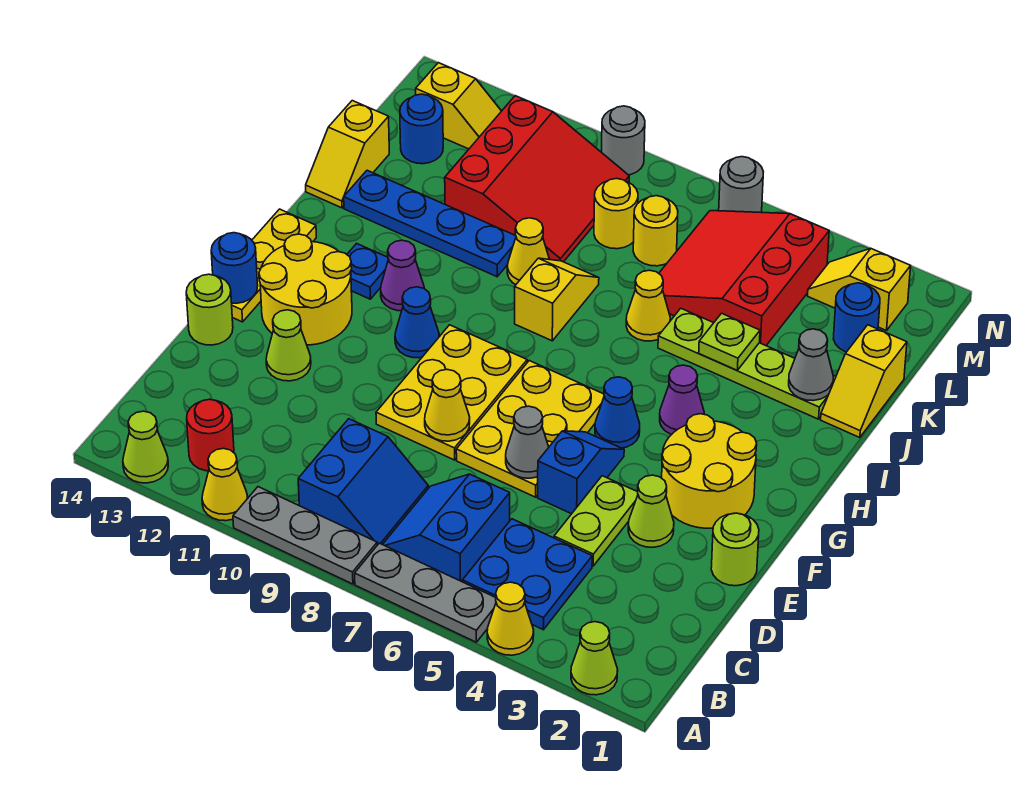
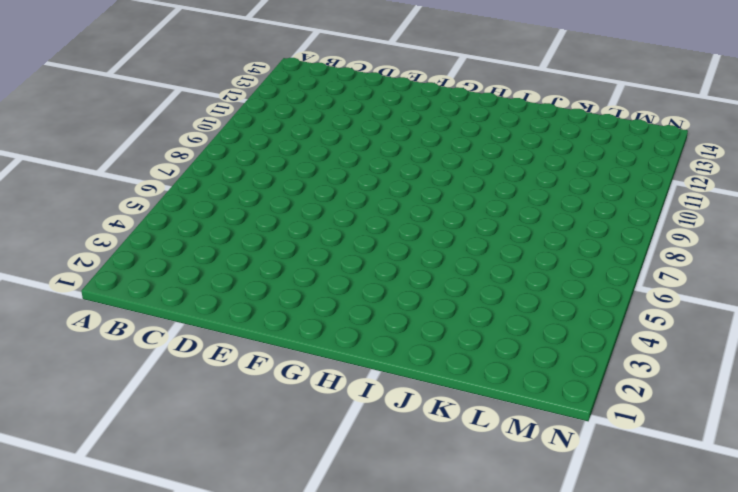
none -> lime 1x1 cone [571,622,618,695]
none -> yellow 1x1 cone [487,582,534,655]
none -> grey 1x3 plate [355,543,496,642]
none -> grey 1x3 plate [233,487,377,584]

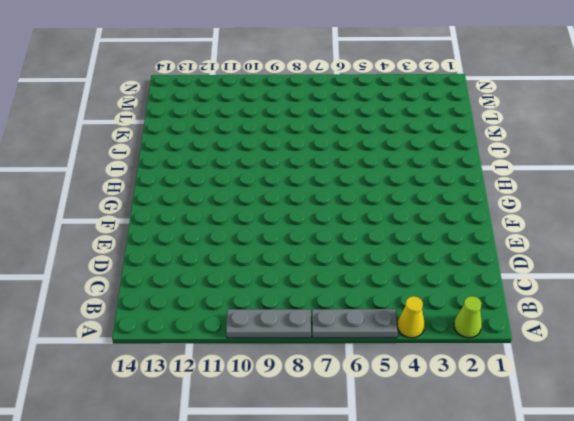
none -> yellow 1x1 cone [202,448,248,521]
none -> lime 1x1 cone [123,411,168,483]
none -> blue 2x2 plate [462,519,592,630]
none -> blue 2x2 slope [383,474,510,582]

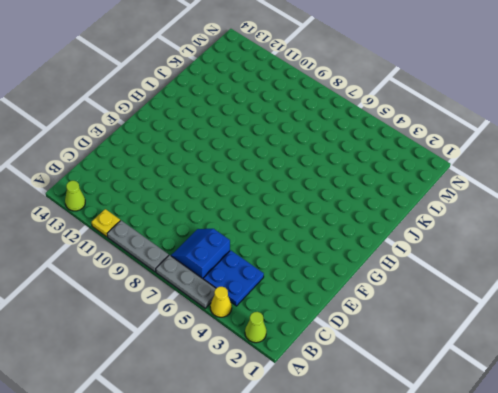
yellow 1x1 plate [91,209,120,237] -> yellow 1x1 cone [202,448,248,521]
none -> blue 2x2 slope [298,419,428,545]
none -> red 1x1 round brick [187,399,234,471]
none -> lime 1x2 plate [554,476,638,566]
none -> lime 1x1 round brick [711,513,759,586]

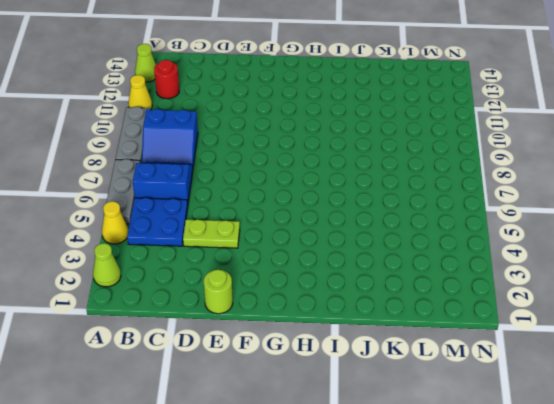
none -> lime 1x1 cone [628,475,674,547]
none -> blue 1x2 slope [538,431,624,514]
none -> yellow 2x3 plate [456,361,604,497]
none -> yellow 2x3 plate [376,325,527,460]

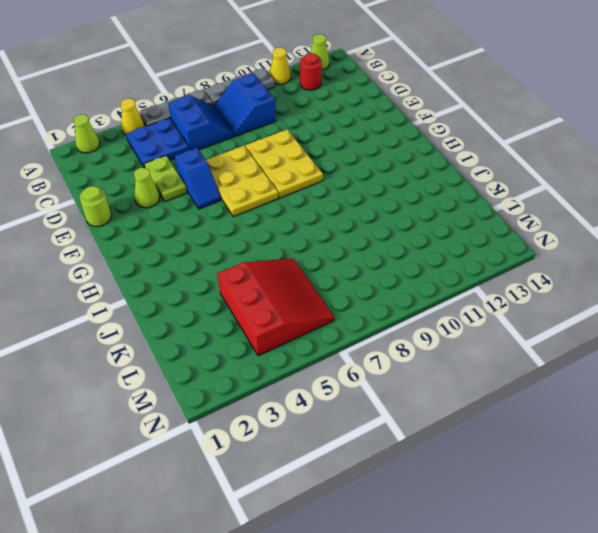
none -> lime 1x1 cone [266,310,311,381]
none -> lime 1x1 round brick [186,274,233,345]
none -> yellow 2x2 round brick [662,414,757,528]
none -> yellow 2x2 round brick [259,234,352,345]

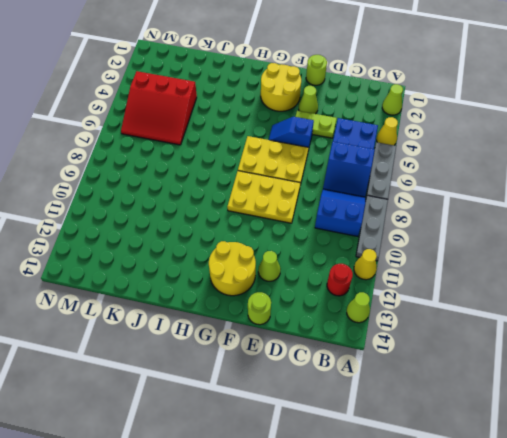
none -> yellow 1x3 plate [232,209,316,322]
none -> blue 1x1 cone [595,377,640,448]
none -> blue 1x1 cone [395,287,439,358]
none -> purple 1x1 cone [660,365,704,435]

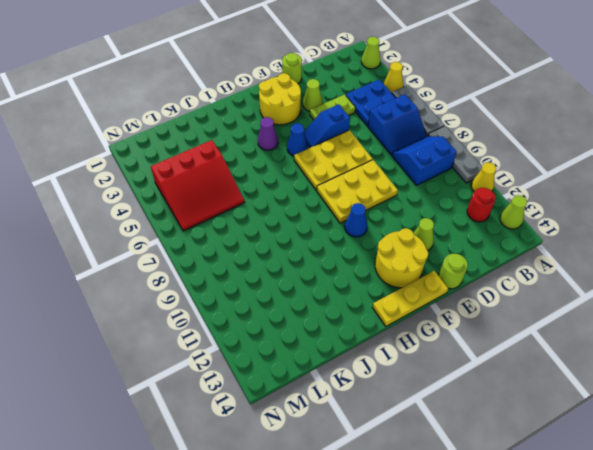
none -> purple 1x1 cone [381,240,424,311]
none -> blue 1x1 plate [347,244,388,299]
none -> yellow 1x2 slope [515,258,599,341]
none -> yellow 1x2 slope [821,325,907,438]

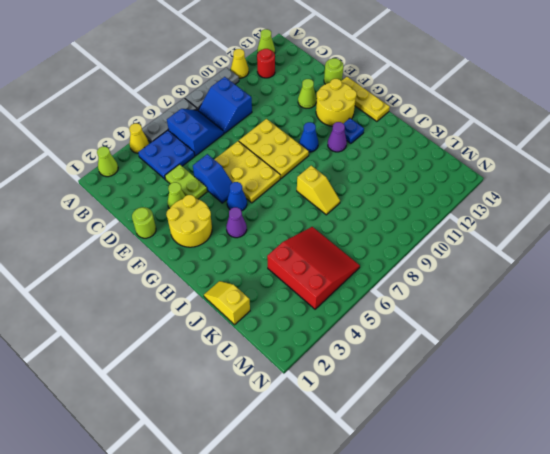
none -> lime 1x4 plate [658,308,836,419]
none -> yellow 1x1 cone [626,270,670,341]
none -> yellow 1x1 cone [507,218,550,285]
none -> blue 1x4 plate [344,170,516,277]

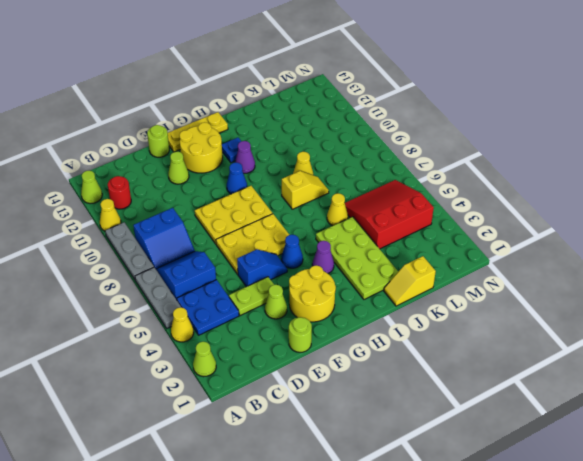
lime 2x4 plate [316,217,398,299] -> lime 1x4 plate [658,308,836,419]
none -> blue 1x4 plate [344,170,516,277]
none -> yellow 1x2 slope [306,101,389,208]
none -> red 3x3 slope [445,96,629,262]
none -> blue 1x1 round brick [833,283,880,352]

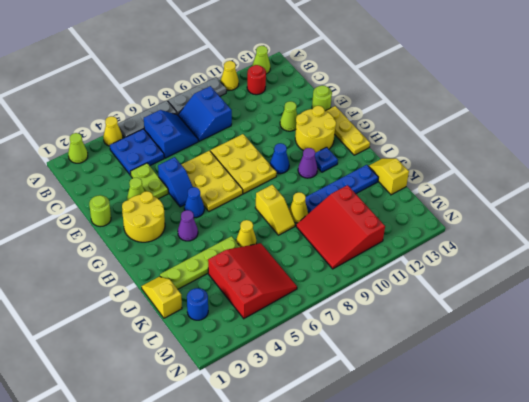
none -> yellow 1x1 round brick [633,196,678,266]
none -> yellow 1x1 round brick [594,179,638,249]
none -> blue 1x1 round brick [400,94,443,164]
none -> yellow 1x2 slope [808,248,911,331]

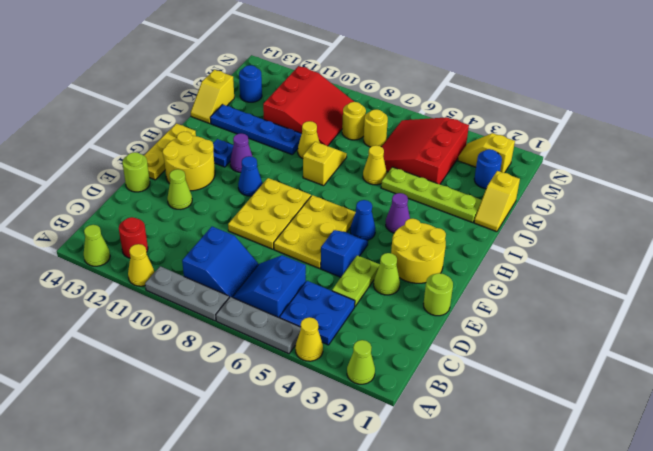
none -> yellow 1x2 slope [416,63,501,149]
none -> grey 1x1 round brick [719,157,763,213]
none -> grey 1x1 round brick [602,106,645,175]
none -> grey 1x1 cone [506,406,549,478]

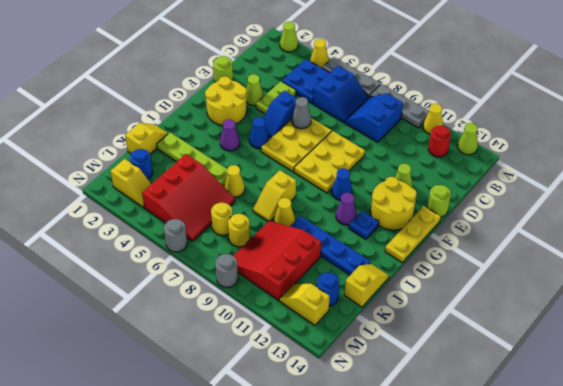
none -> yellow 1x1 cone [425,370,470,441]
none -> blue 1x1 round brick [211,233,258,303]
none -> grey 1x1 cone [789,329,833,401]
none -> lime 1x1 plate [699,313,760,370]

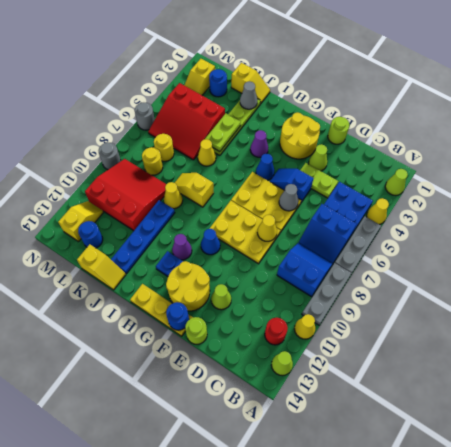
lime 1x2 plate [205,113,241,152] -> lime 1x1 plate [699,313,760,370]

